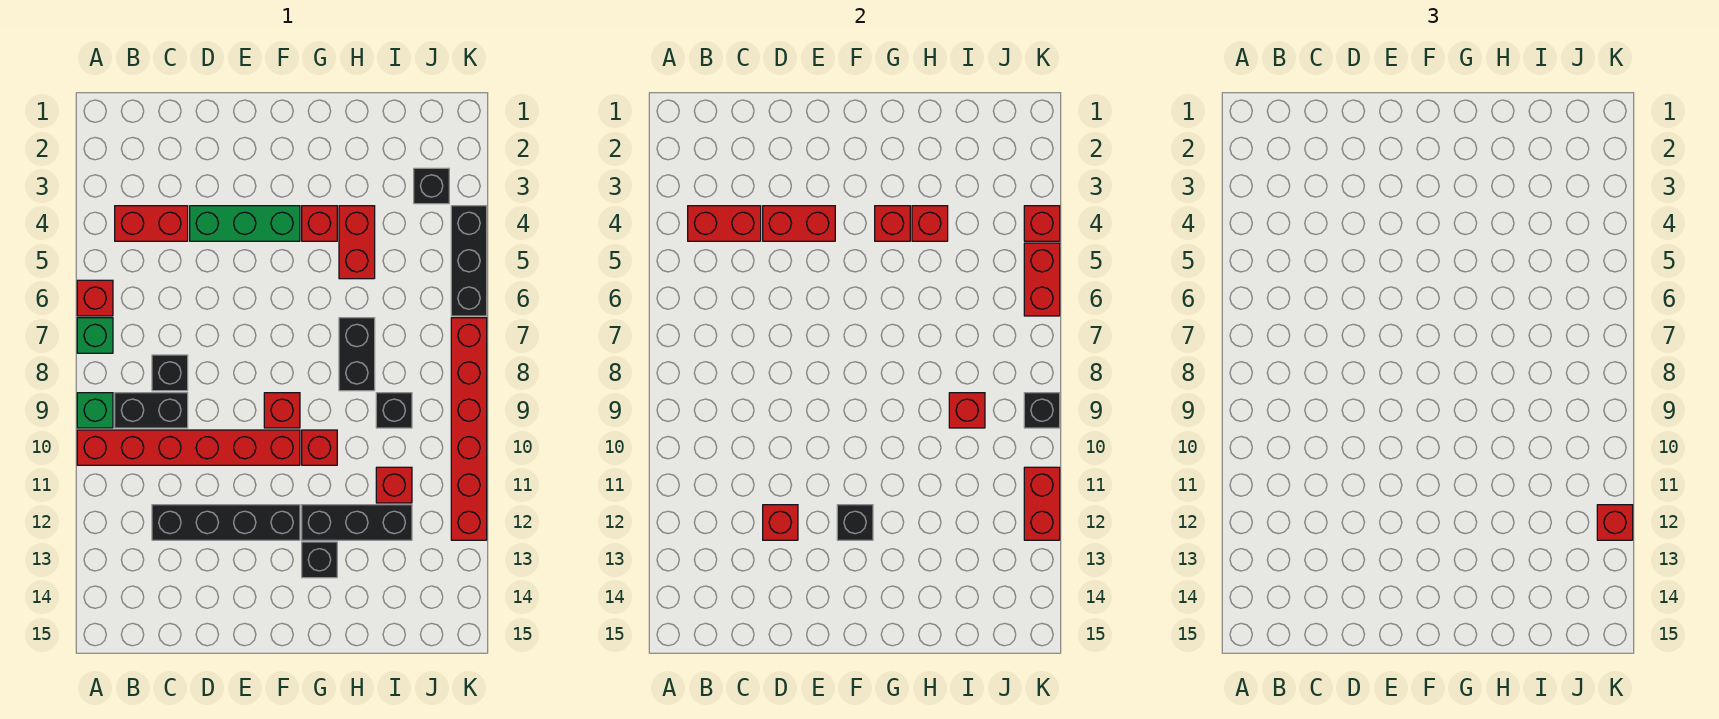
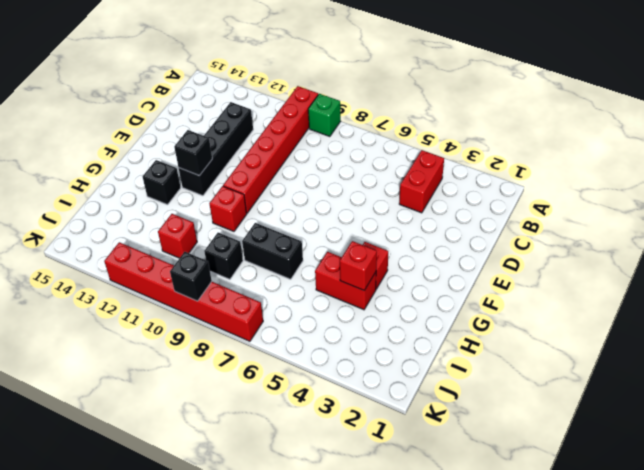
none -> red 1x1 brick [77,280,113,316]
none -> green 1x1 brick [77,318,113,353]
none -> black 1x2 brick [115,393,188,428]
none -> black 1x1 brick [152,355,188,391]

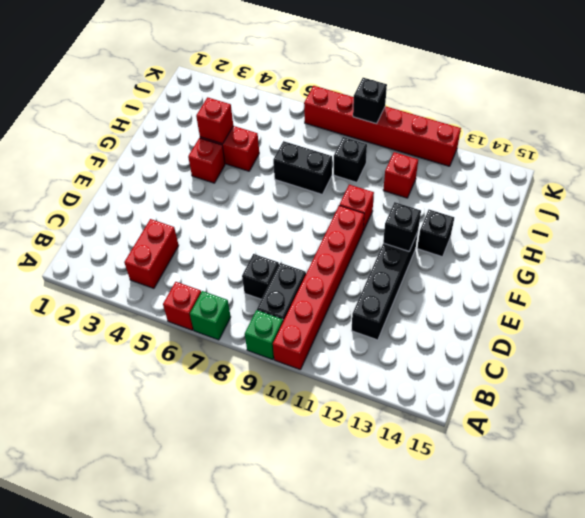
none -> green 1x3 brick [190,206,300,241]
none -> red 1x1 brick [264,393,300,428]
none -> black 1x3 brick [302,505,412,540]
none -> black 1x1 brick [414,168,449,204]

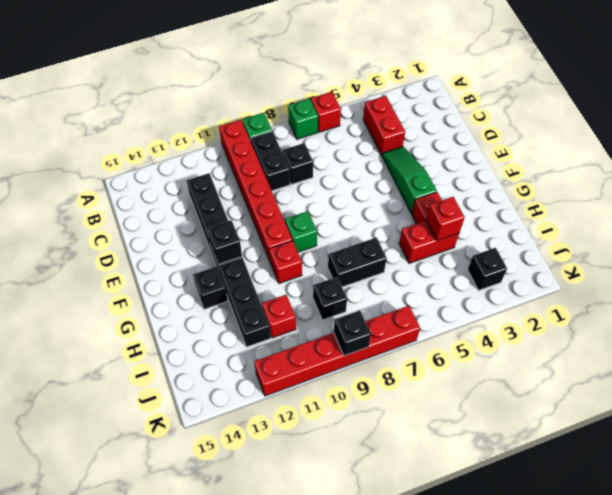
green 1x3 slope [382,147,437,214] -> green 1x3 brick [190,206,300,241]
green 1x1 brick [285,211,317,252] -> red 1x1 brick [264,393,300,428]
none -> black 1x3 brick [451,206,487,316]
none -> red 1x2 brick [688,206,761,241]
none -> red 1x2 brick [763,206,835,241]
none -> red 1x1 brick [763,505,798,540]

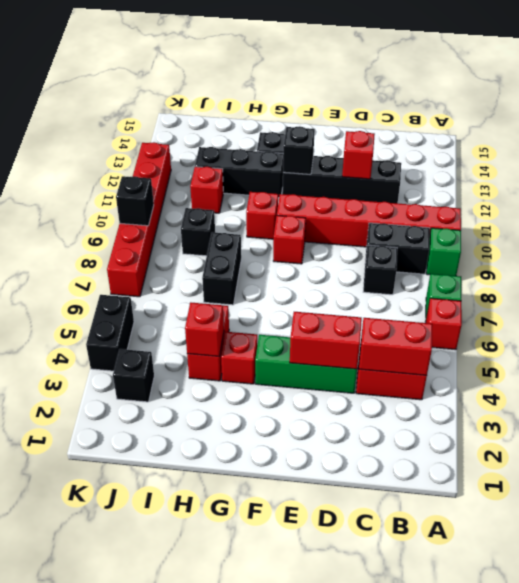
black 1x2 brick [86,295,134,371] -> black 1x3 brick [451,206,487,316]
none -> red 1x1 brick [875,206,910,241]
none -> red 1x1 brick [949,393,985,428]
none -> red 1x1 brick [1024,206,1060,241]
none -> red 1x2 brick [1024,243,1060,316]

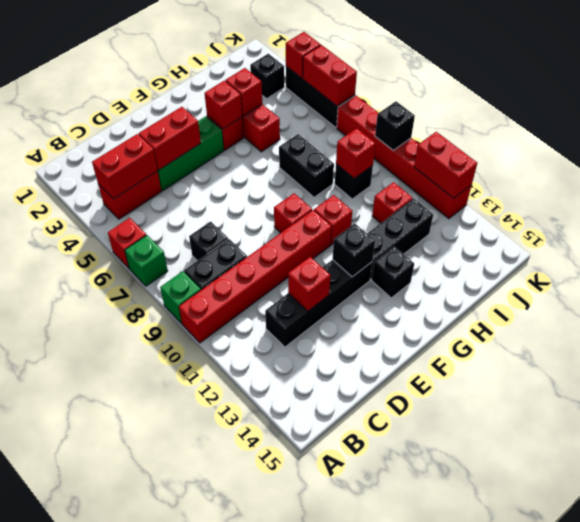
none -> red 1x1 brick [1597,505,1633,540]

